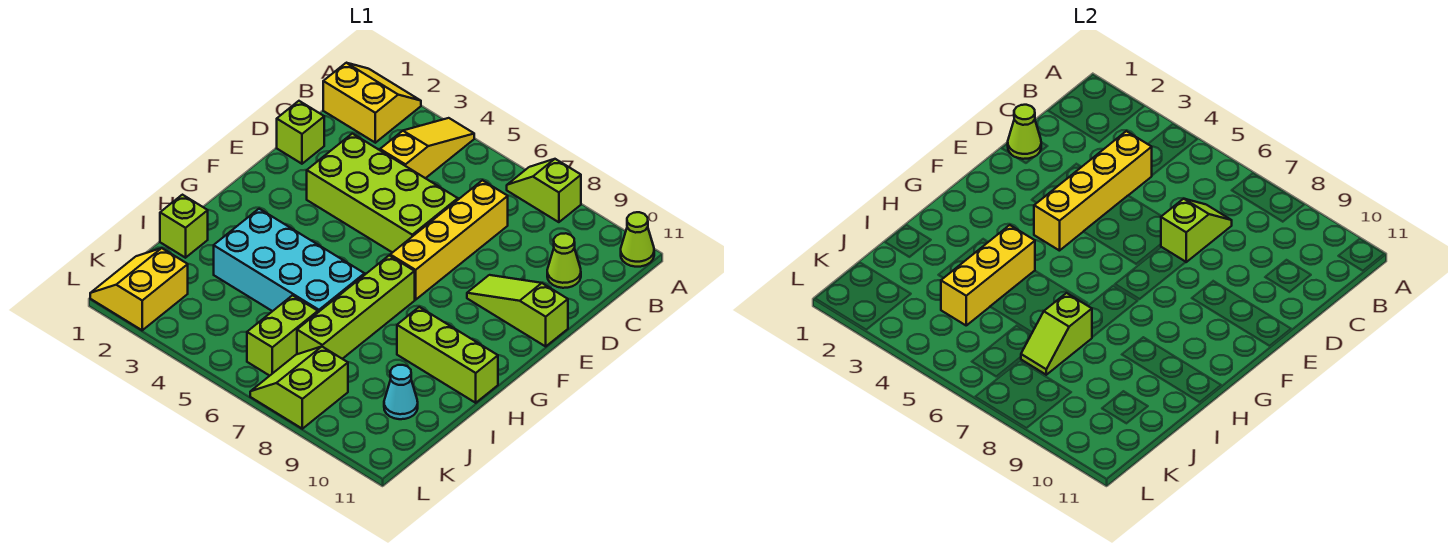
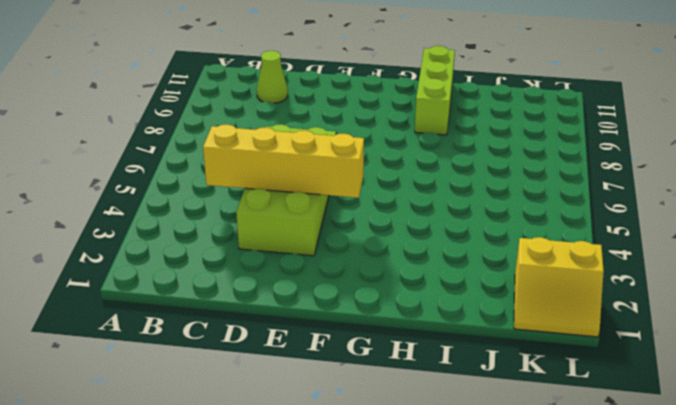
none -> yellow 2x2 slope [323,63,421,143]
none -> yellow 1x3 slope [380,118,474,178]
none -> lime 1x2 slope [507,159,581,222]

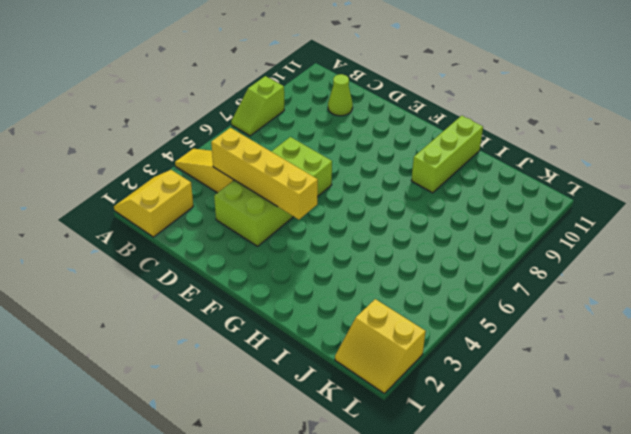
none -> lime 1x1 cone [621,212,654,267]
none -> yellow 1x4 brick [390,180,508,300]
none -> lime 1x1 brick [277,101,324,164]

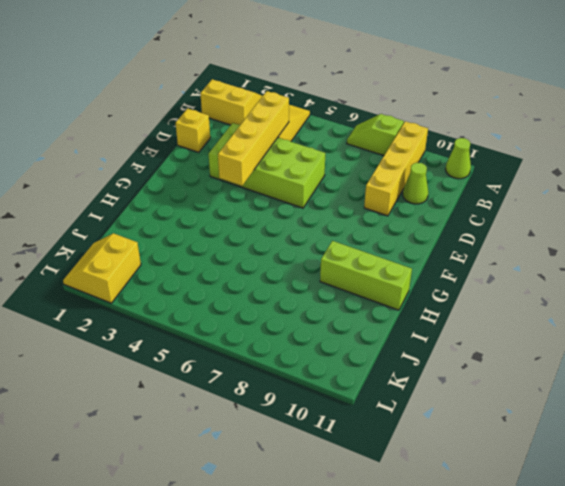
yellow 1x4 brick [364,121,428,216] -> yellow 1x4 brick moved to [390,180,508,300]
yellow 1x1 brick [176,108,210,152] -> lime 1x1 brick [277,101,324,164]
none -> lime 1x3 slope [467,275,568,346]
none -> lime 1x4 brick [297,256,415,359]
none -> cyan 2x4 brick [214,209,365,312]

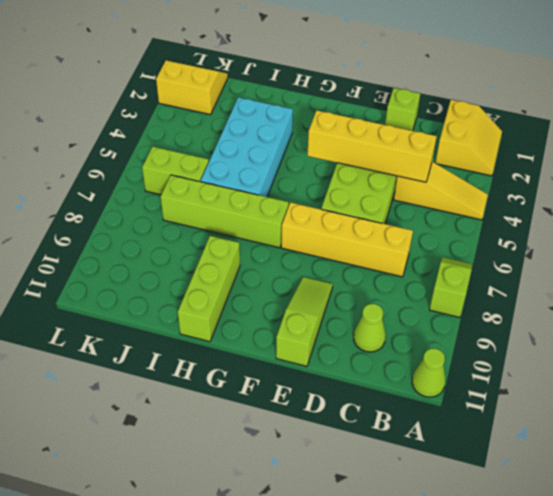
none -> lime 1x1 brick [160,195,208,258]
none -> cyan 1x1 cone [384,365,418,419]
none -> lime 2x2 slope [250,347,348,429]

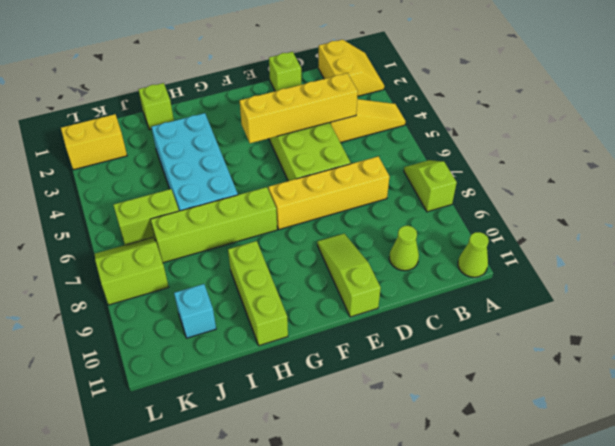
cyan 1x1 brick [174,284,216,338] -> cyan 1x1 cone [384,365,418,419]
none -> lime 1x2 slope [1161,199,1232,262]
none -> lime 1x1 cone [1008,105,1041,159]
none -> yellow 1x3 brick [941,225,1035,325]

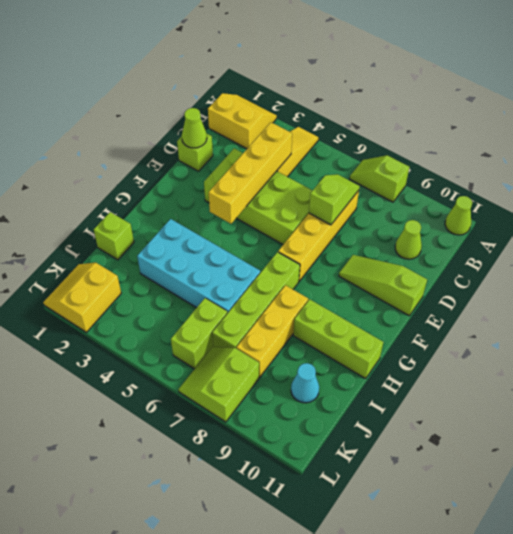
yellow 1x3 brick [237,285,308,377] -> yellow 1x3 brick moved to [941,225,1035,325]
none -> lime 1x2 slope [1021,293,1092,375]

